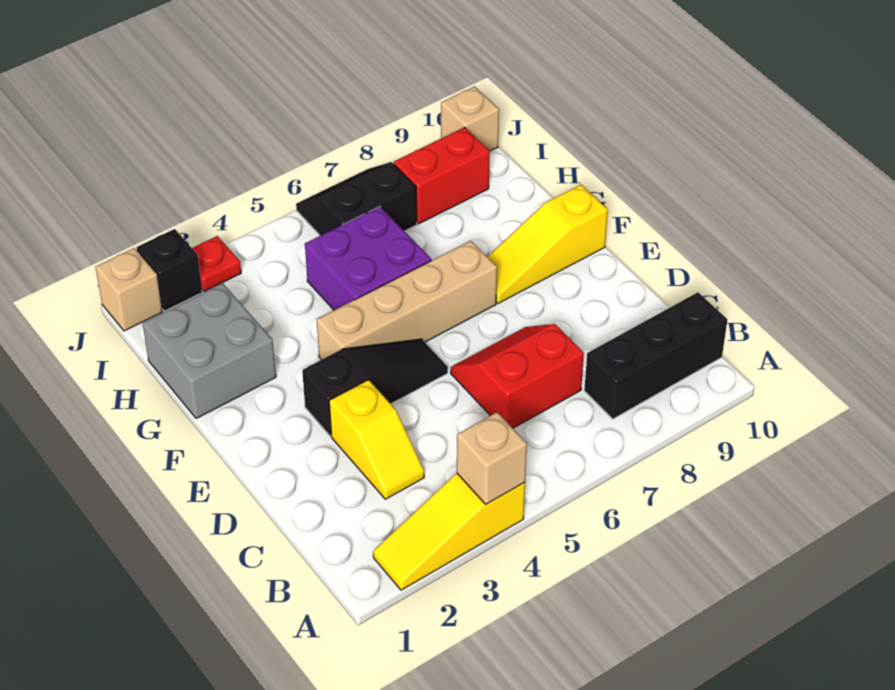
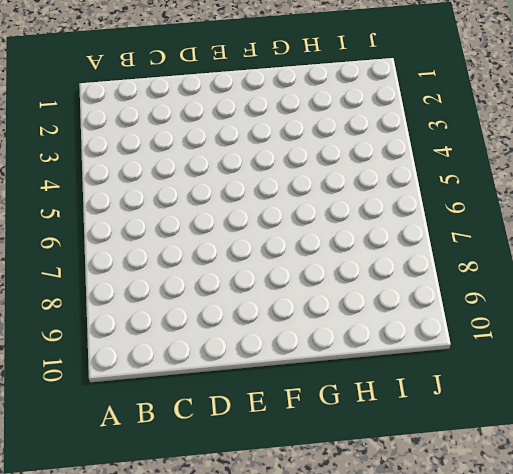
none -> yellow 1x3 slope [373,473,525,590]
none -> black 1x3 brick [584,292,727,419]
none -> yellow 1x2 slope [329,380,424,499]

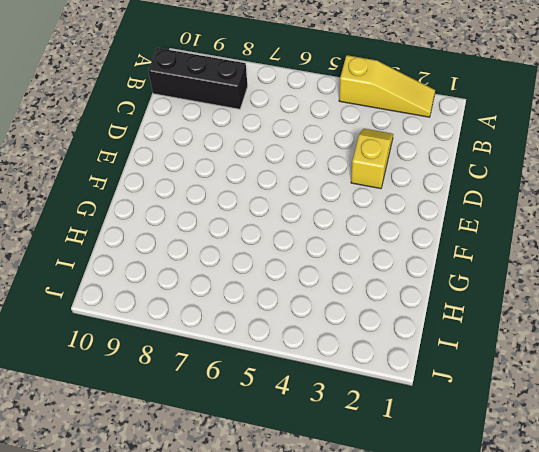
none -> red 2x2 slope [451,324,584,428]
none -> black 1x3 slope [302,339,448,436]
none -> tan 1x4 brick [317,241,497,360]

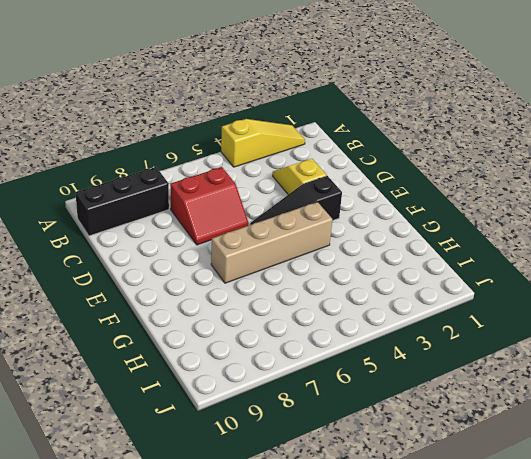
none -> yellow 1x3 slope [488,185,608,303]
none -> grey 2x2 brick [143,284,276,419]
none -> purple 2x2 brick [305,207,431,310]

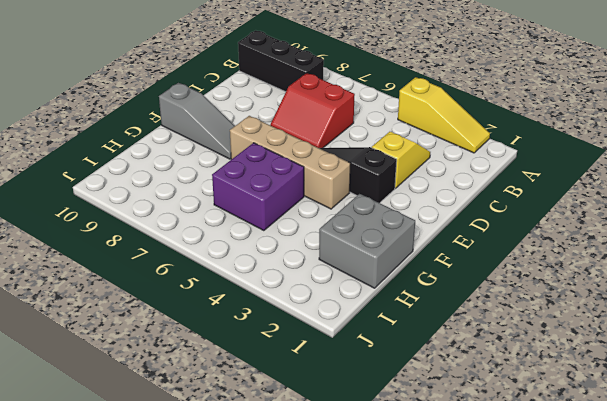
grey 1x3 slope [159,83,235,159] -> yellow 1x3 slope [488,185,608,303]
none -> black 2x2 slope [296,162,417,236]
none -> red 1x2 brick [394,127,490,224]
none -> tan 1x1 brick [95,248,162,331]

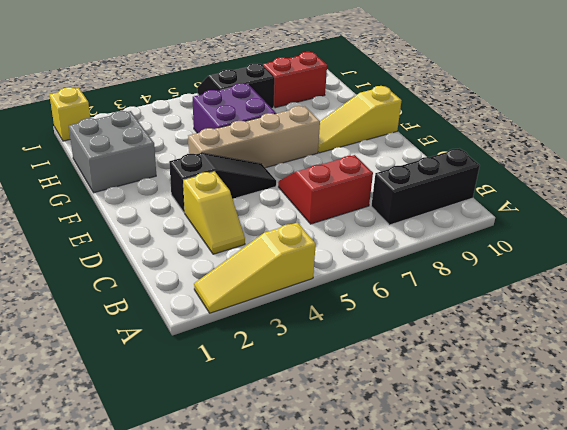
yellow 1x1 brick [50,87,90,141] -> tan 1x1 brick [95,248,162,331]
none -> black 1x1 brick [136,229,202,311]
none -> red 1x1 plate [192,236,241,292]
none -> tan 1x1 brick [441,87,499,151]

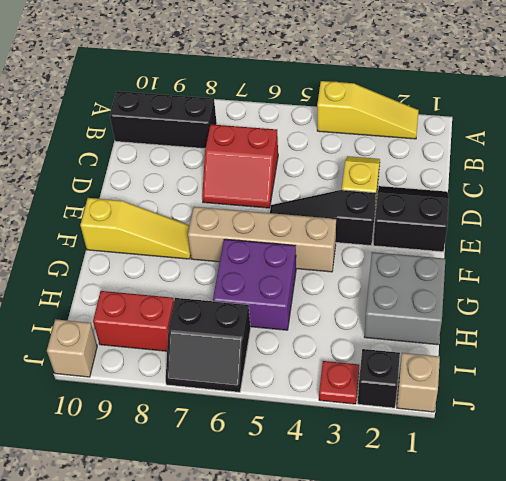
black 2x2 slope [373,186,449,252] -> none
none -> tan 1x1 brick [457,412,527,504]

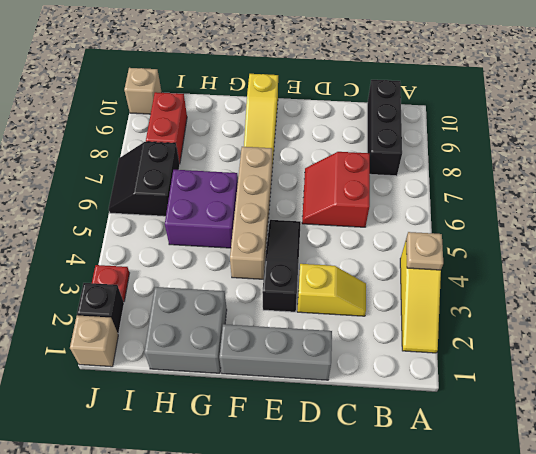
tan 1x1 plate [406,232,443,270] -> tan 1x1 brick [457,412,527,504]
grey 1x3 brick [219,324,332,380] -> none

